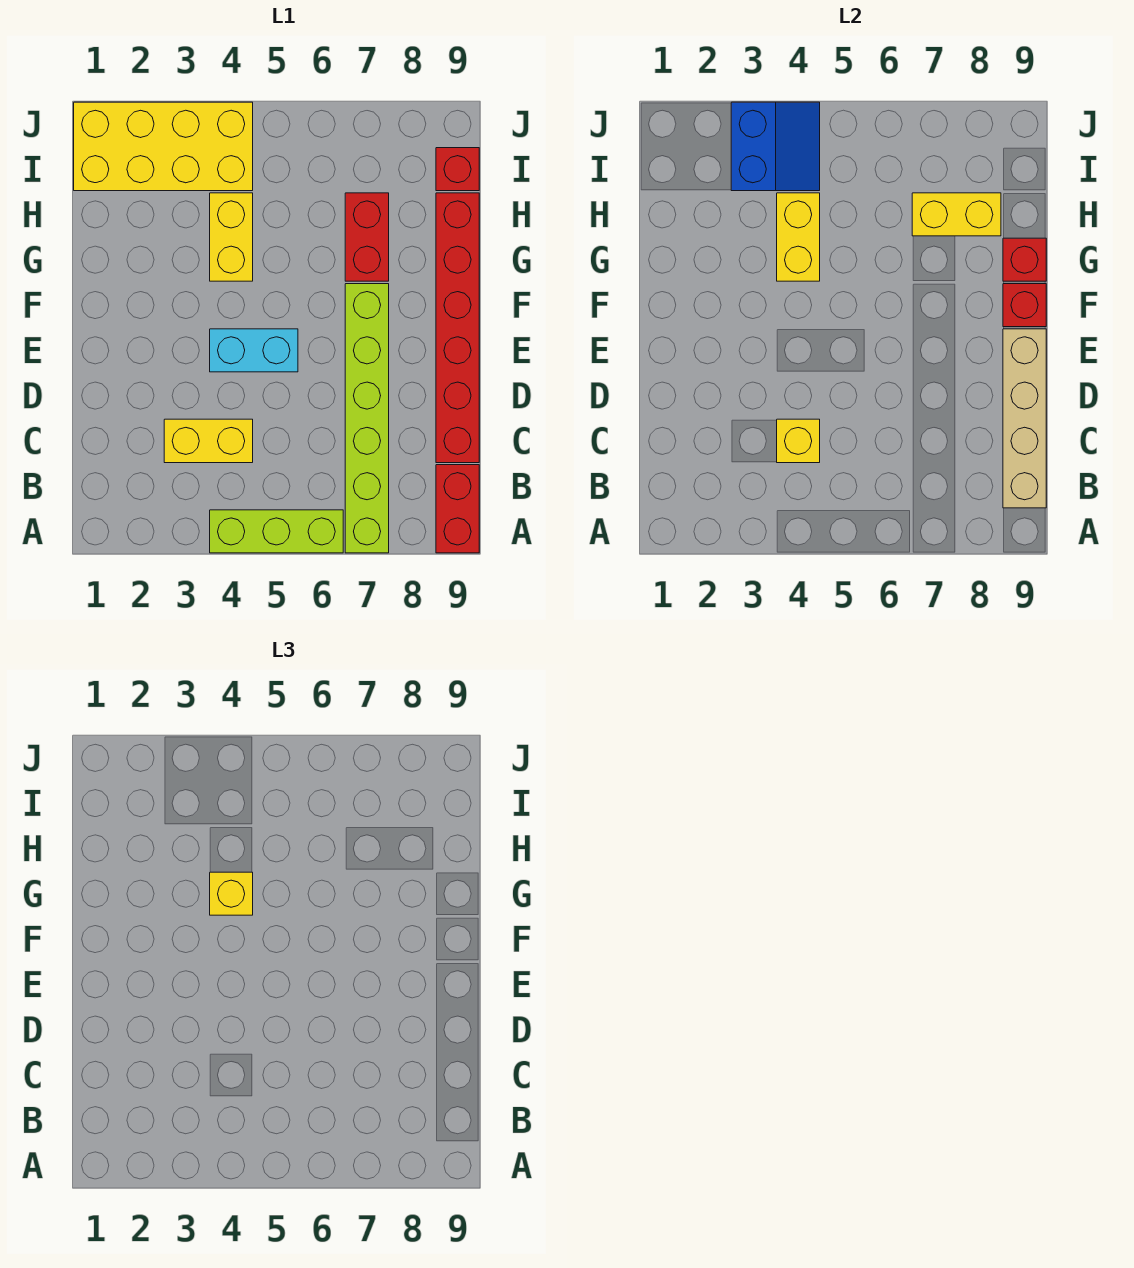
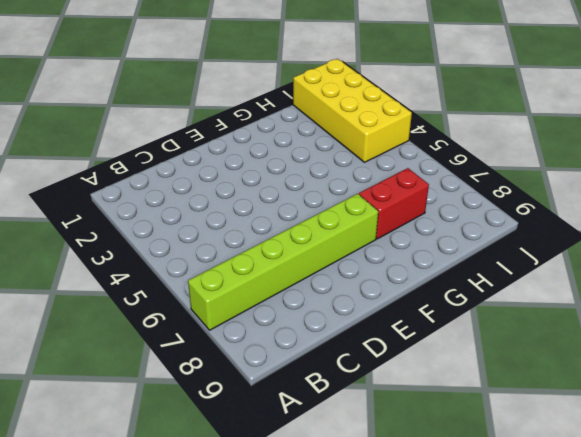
none -> lime 1x3 brick [210,510,343,553]
none -> red 1x2 brick [436,465,479,553]
none -> yellow 1x2 brick [164,419,253,463]

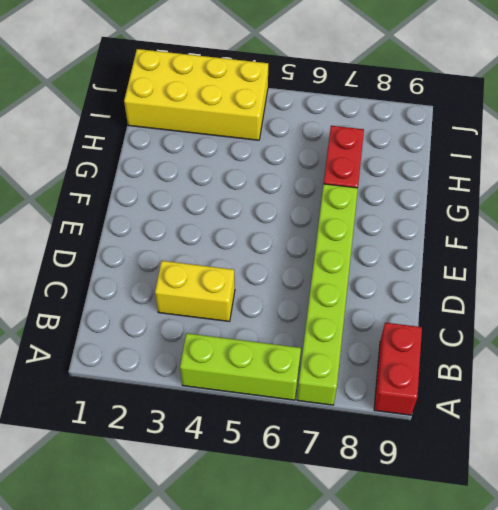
none -> red 1x6 brick [436,193,479,463]
none -> cyan 1x2 brick [210,329,298,372]
none -> yellow 1x2 brick [210,193,253,281]

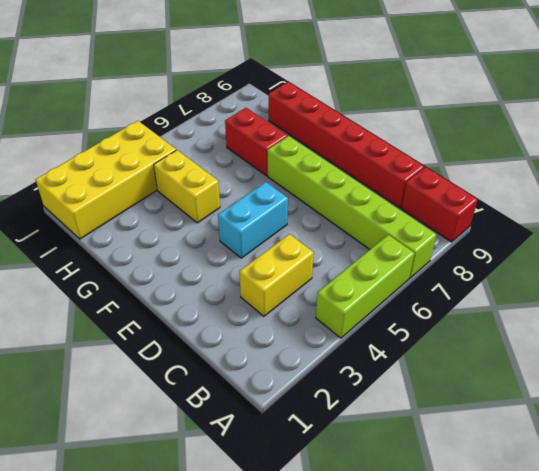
none -> red 1x1 brick [436,148,479,191]
none -> tan 1x4 brick [1003,329,1046,508]
none -> yellow 1x1 brick [777,419,820,463]

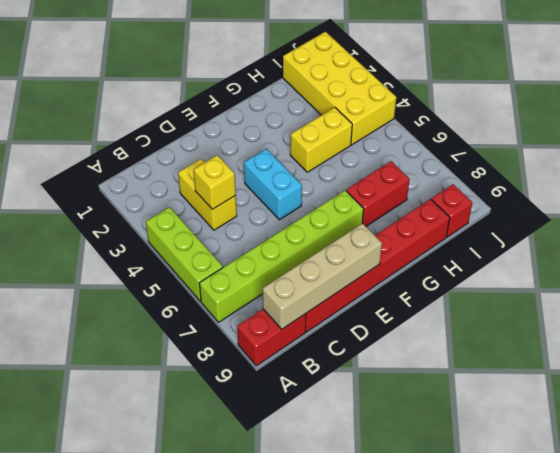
none -> red 1x1 brick [1003,284,1046,327]
none -> yellow 1x2 brick [777,193,820,281]
none -> red 1x1 brick [1003,238,1046,281]

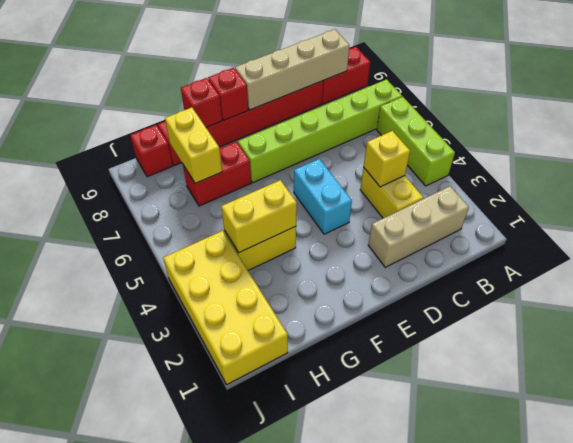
tan 1x3 brick [368,186,469,267] -> none
none -> blue 2x2 slope [731,102,820,191]
none -> yellow 1x1 brick [210,872,253,915]

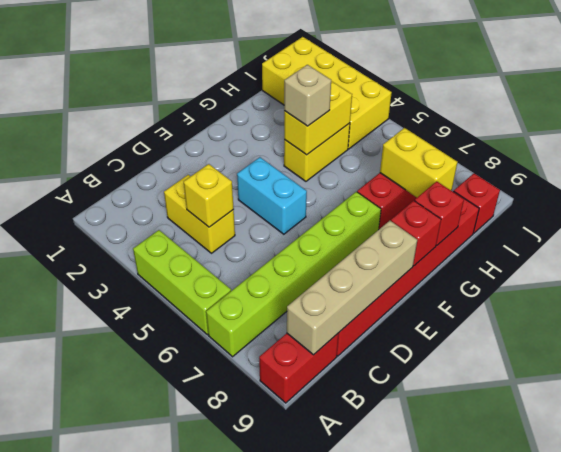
tan 1x1 brick [284,65,331,126] -> yellow 1x1 brick [210,872,253,915]
none -> blue 2x2 slope [731,102,820,191]

